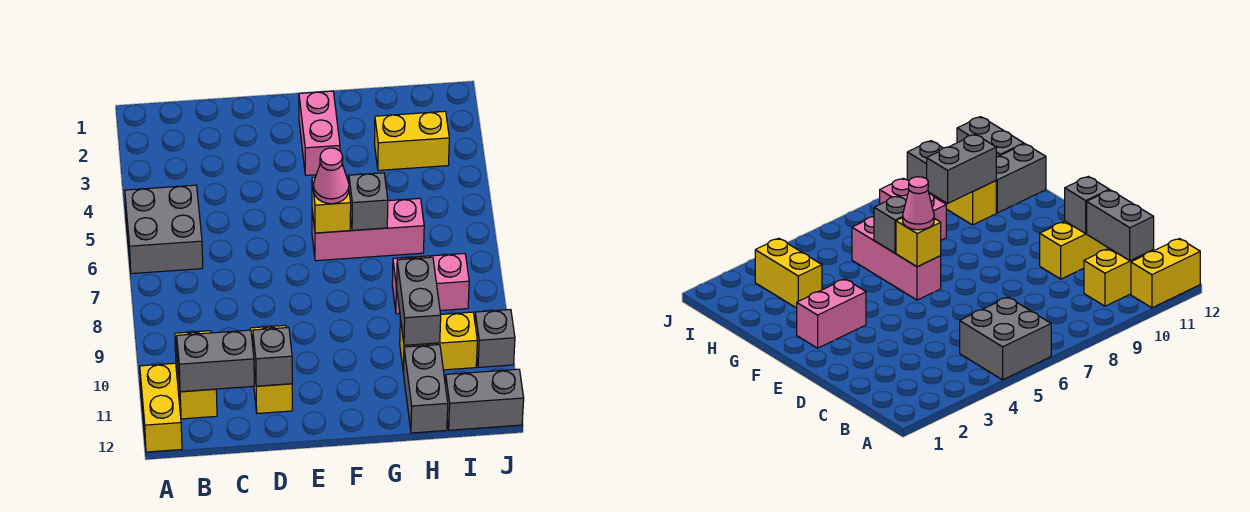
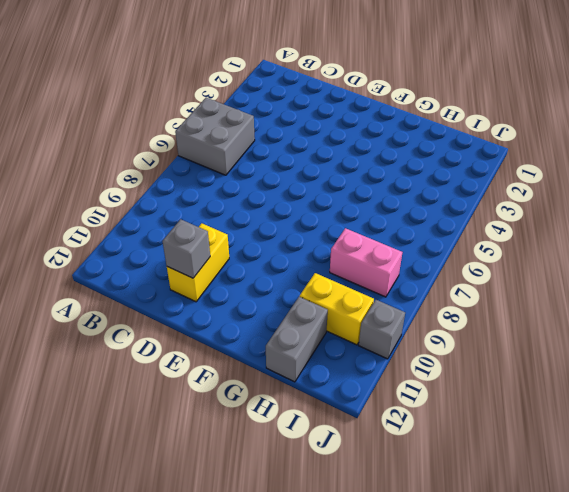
none -> yellow 1x2 brick [140,363,182,452]
none -> yellow 1x2 brick [175,331,217,419]
none -> pink 1x2 brick [299,91,340,175]

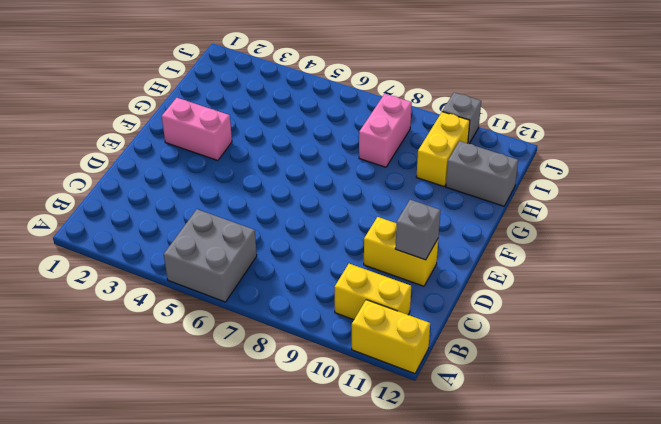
none -> pink 1x3 brick [312,198,424,261]
none -> yellow 1x2 brick [374,111,449,170]
none -> grey 1x2 brick [445,369,524,430]

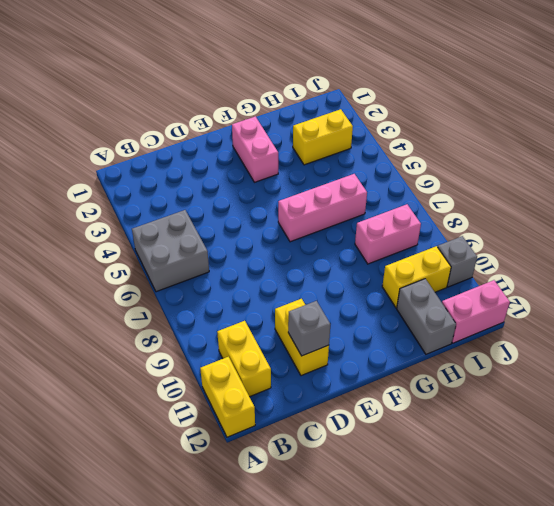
pink 1x2 brick [442,280,510,343] -> grey 1x2 brick [445,369,524,430]
none -> grey 1x2 brick [177,330,254,392]
none -> yellow 1x1 brick [312,175,351,233]
none -> grey 1x1 brick [349,173,388,230]

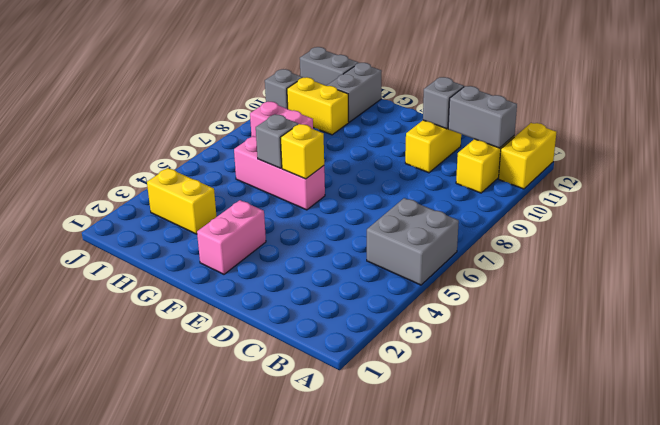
none -> grey 1x2 brick [396,257,441,345]
none -> pink 1x1 cone [314,148,349,204]

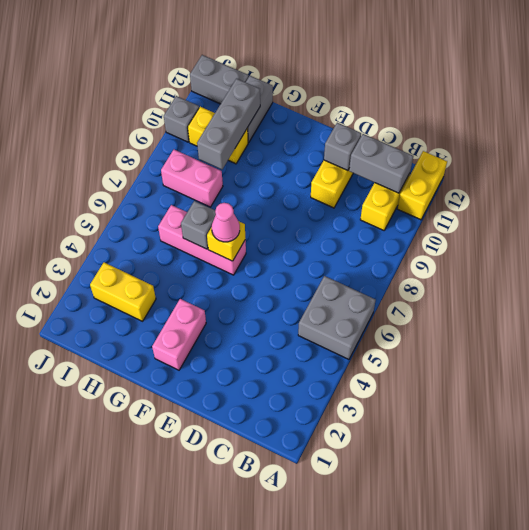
grey 1x3 brick [197,79,260,169] -> grey 1x2 brick [396,257,441,345]

